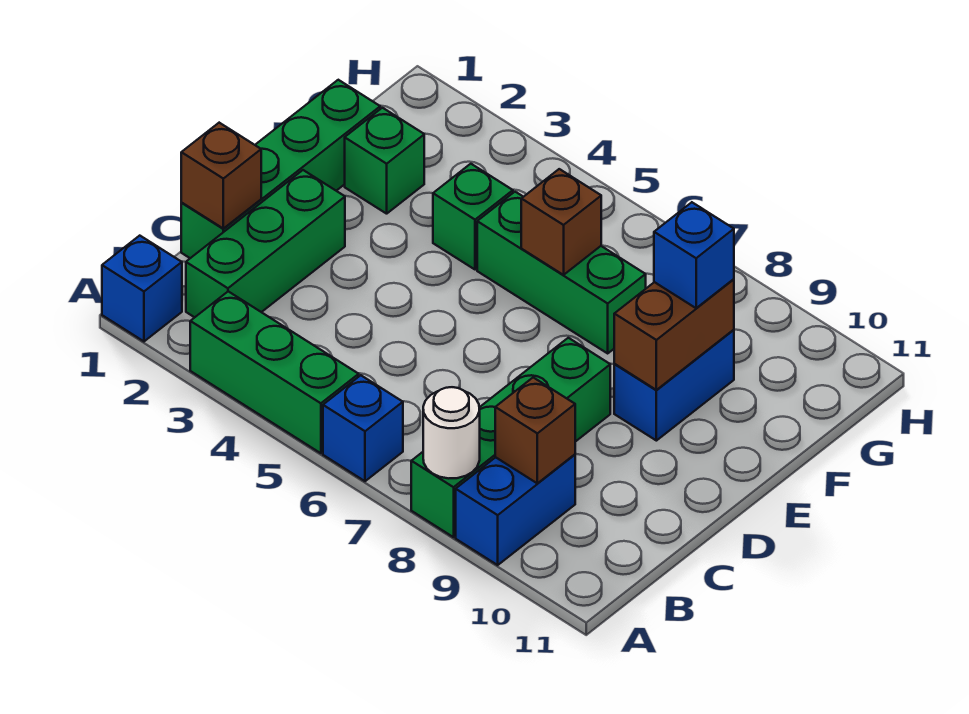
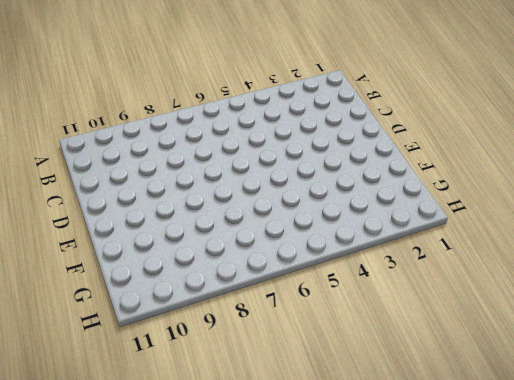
none -> blue 1x1 brick [102,236,182,341]
none -> green 1x3 brick [190,291,359,453]
none -> blue 1x1 brick [323,375,403,481]

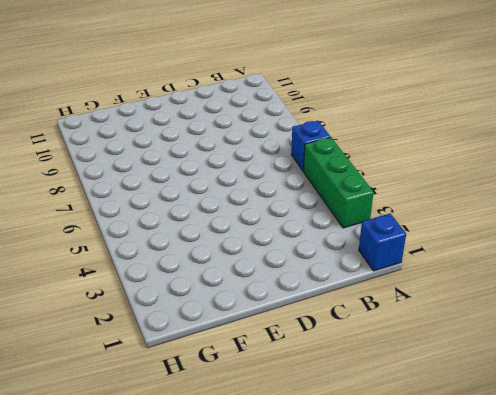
none -> green 1x4 brick [411,338,610,537]
none -> blue 1x2 brick [456,455,575,565]
none -> green 1x3 brick [186,170,345,317]

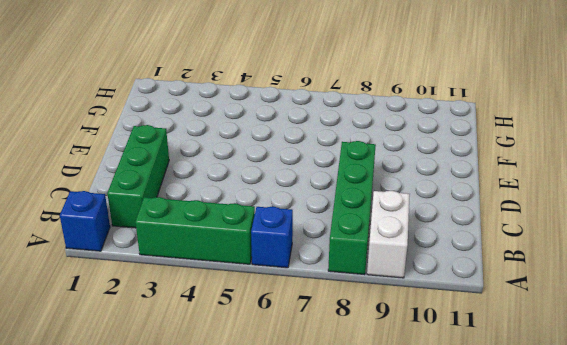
white 1x2 brick [367,191,410,278] -> blue 1x2 brick [456,455,575,565]
none -> green 1x4 brick [181,80,380,258]
none -> blue 1x2 brick [614,330,734,441]
none -> green 1x1 brick [345,108,424,214]

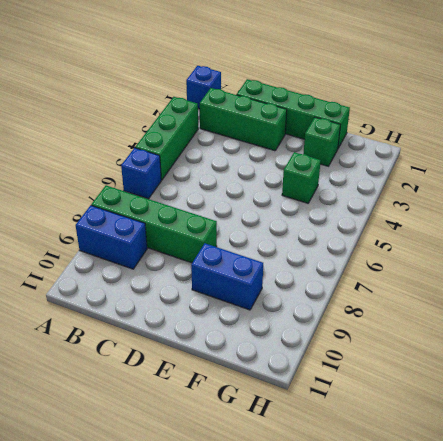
none -> green 1x3 brick [477,192,646,353]
none -> white 1x1 round brick [423,387,480,478]
none -> brown 1x1 brick [495,378,575,483]

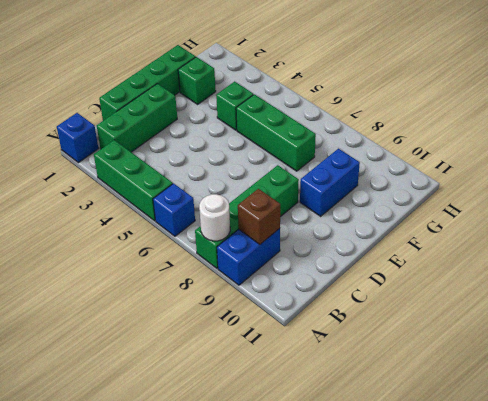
none -> brown 1x1 brick [181,123,261,229]
none -> brown 1x2 brick [614,279,734,390]
none -> brown 1x1 brick [521,169,601,275]

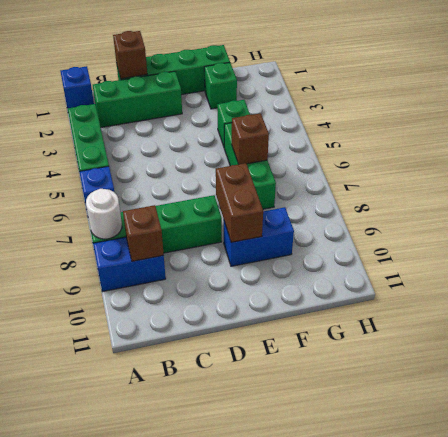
brown 1x2 brick [216,163,263,242] -> brown 1x2 brick turned to [614,279,734,390]
none -> blue 1x1 brick [654,202,734,308]

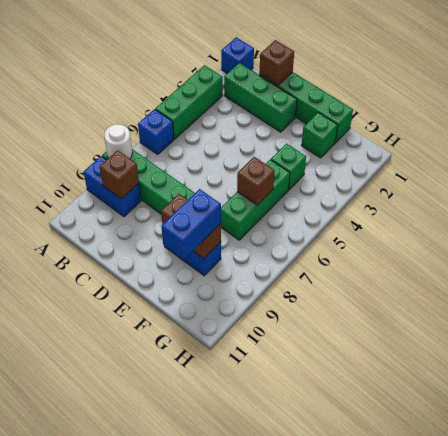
blue 1x2 brick [161,189,221,259] -> blue 1x1 brick [654,202,734,308]

